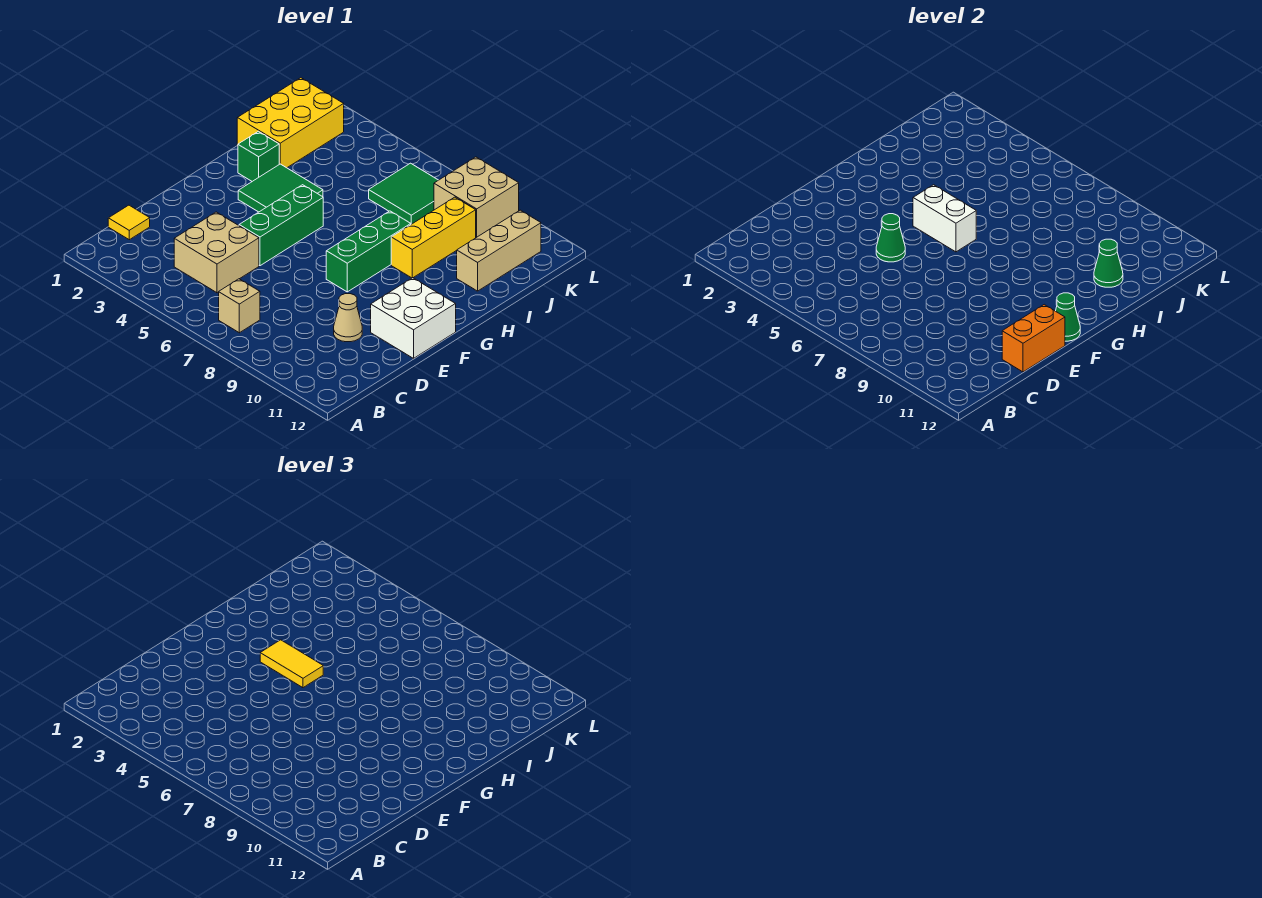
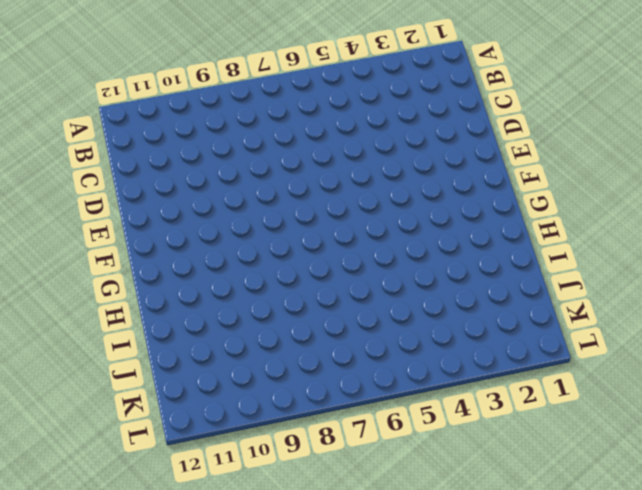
none -> tan 1x1 brick [219,279,260,333]
none -> yellow 1x1 tile [108,205,150,240]
none -> tan 2x2 brick [174,212,259,293]

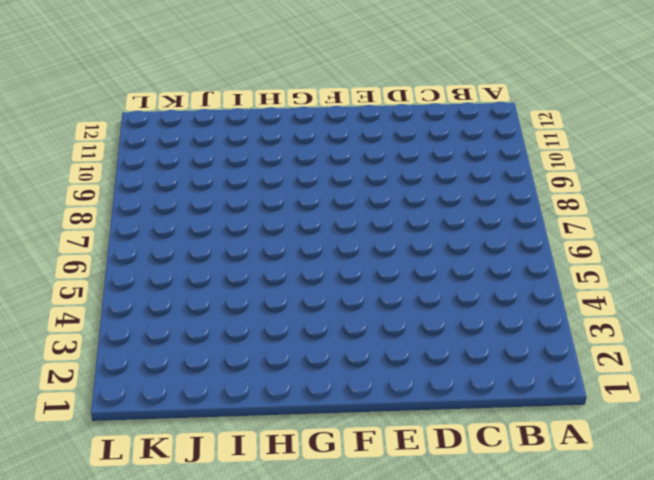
none -> tan 1x1 brick [219,279,260,333]
none -> yellow 1x1 tile [108,205,150,240]
none -> tan 2x2 brick [174,212,259,293]

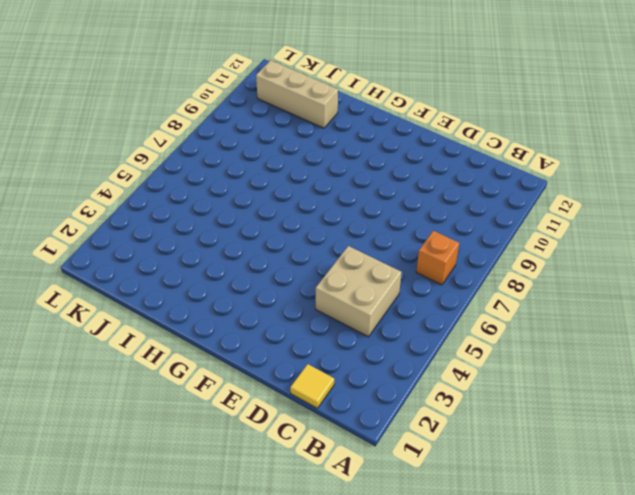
orange 1x1 brick [416,231,459,285] -> tan 1x1 brick [219,279,260,333]
none -> tan 1x1 cone [334,294,362,342]
none -> green 1x3 brick [239,185,323,266]
none -> white 2x2 brick [371,278,456,358]

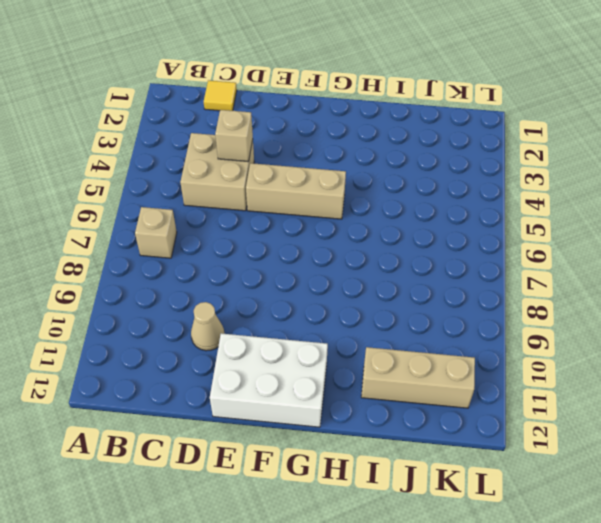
tan 1x1 brick [215,110,253,162] -> none
tan 1x3 brick [246,163,346,219] -> green 1x3 brick [239,185,323,266]
white 2x3 brick [210,333,328,427] -> white 2x2 brick [371,278,456,358]
none -> green 1x3 brick [326,211,411,292]
none -> green 2x2 tile [238,164,323,212]
none -> green 1x1 brick [238,131,279,181]

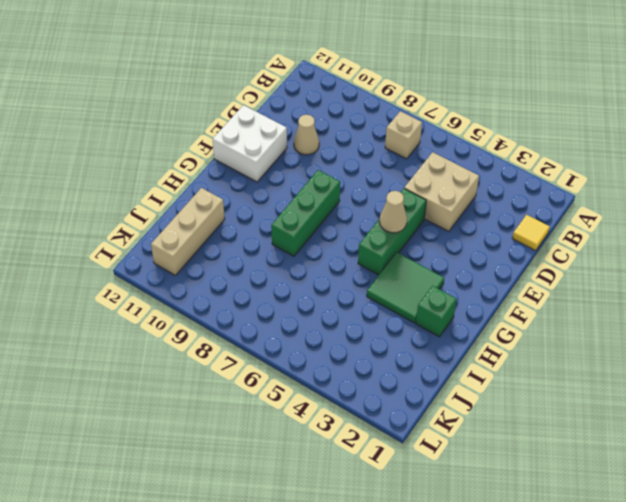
tan 1x1 cone [380,191,407,233] -> none
none -> yellow 1x3 brick [391,197,476,278]
none -> yellow 2x3 brick [237,78,344,168]
none -> green 2x2 tile [369,163,438,224]

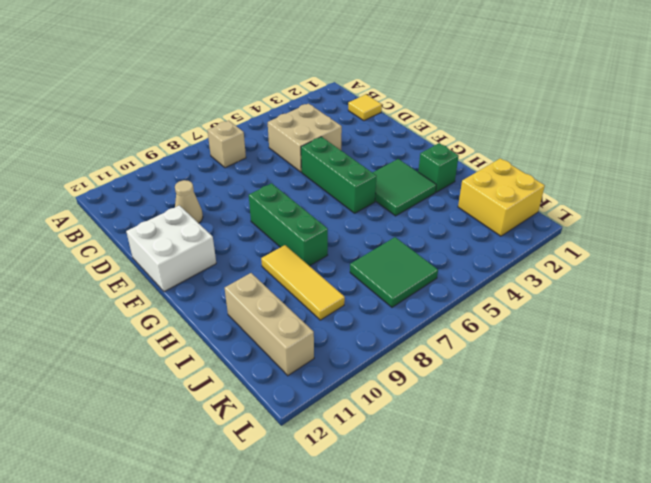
yellow 1x3 tile [261,245,345,320] -> yellow 1x3 brick [391,197,476,278]
yellow 2x2 brick [458,158,545,236] -> yellow 2x3 brick [237,78,344,168]
none -> tan 2x2 brick [434,157,519,237]
none -> orange 1x2 brick [1002,305,1065,372]
none -> green 1x1 cone [876,214,905,262]

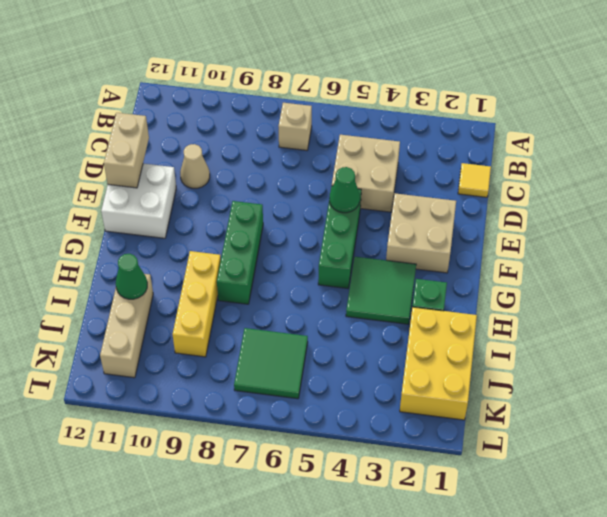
tan 1x2 brick [104,113,149,188] -> orange 1x2 brick [1002,305,1065,372]
tan 2x2 brick [386,193,456,273] -> tan 2x2 brick moved to [434,157,519,237]
none -> green 1x1 cone [1056,293,1080,341]
none -> white 1x2 brick [913,185,976,252]
none -> yellow 1x2 tile [260,640,323,688]

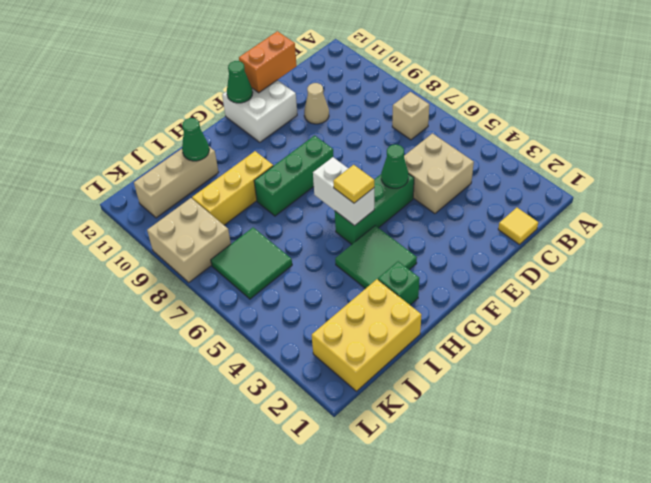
yellow 1x1 tile [333,165,374,203] -> yellow 1x2 tile [260,640,323,688]

